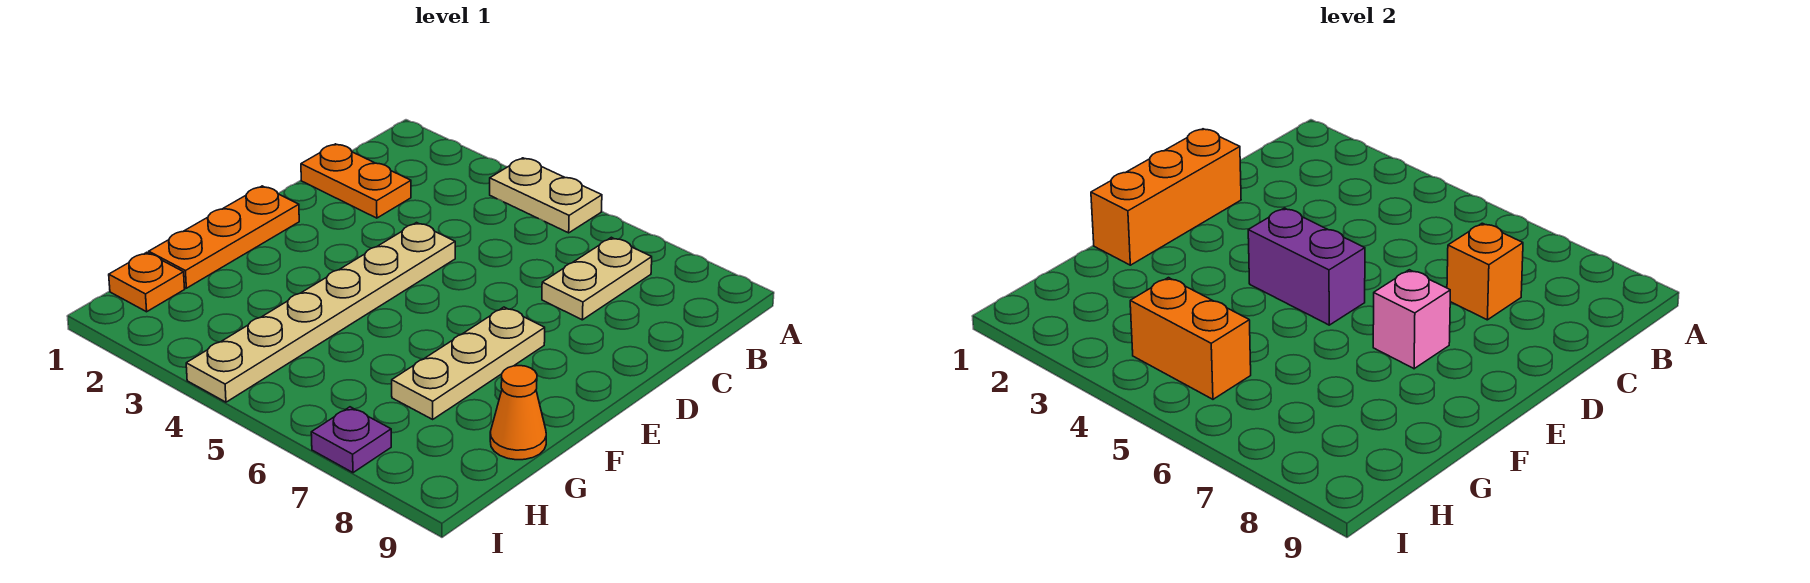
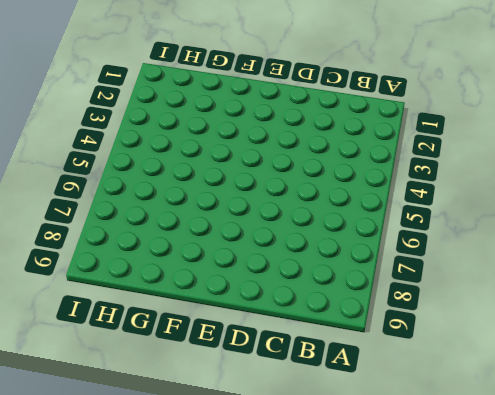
none -> tan 1x2 plate [490,158,602,233]
none -> tan 1x2 plate [542,237,652,320]
none -> orange 1x2 plate [301,144,411,218]

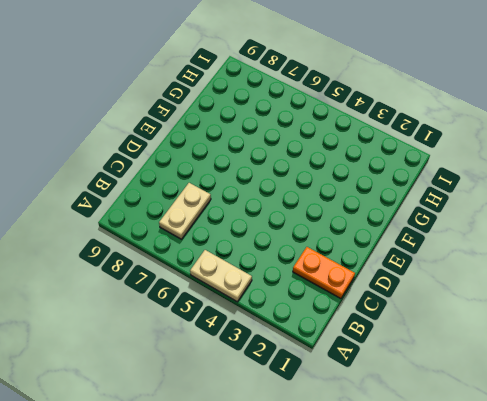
none -> tan 1x6 plate [186,223,455,402]
none -> orange 1x3 plate [149,186,299,288]
none -> tan 1x3 plate [392,307,545,419]

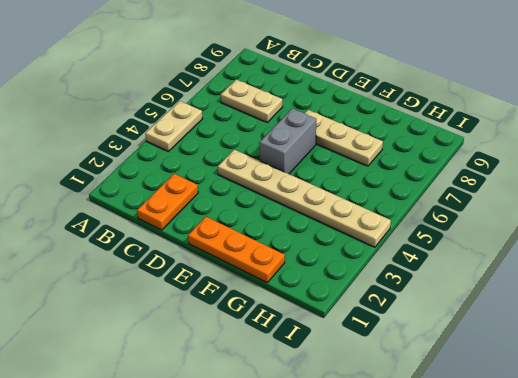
grey 1x2 brick [259,109,316,174] -> none
none -> orange 1x1 cone [490,366,546,460]
none -> orange 1x1 plate [109,252,185,312]
none -> purple 1x1 plate [311,407,391,473]

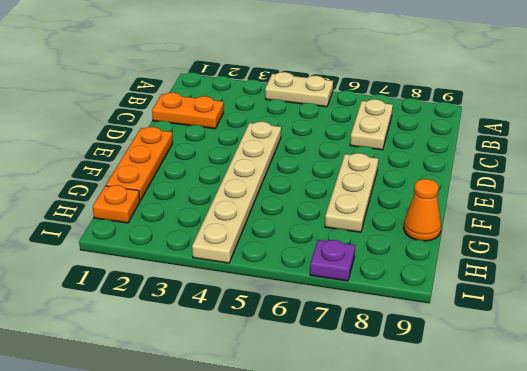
none -> orange 1x1 brick [1447,223,1523,320]
none -> orange 1x3 brick [1091,129,1241,265]
none -> purple 1x2 brick [1248,208,1365,325]

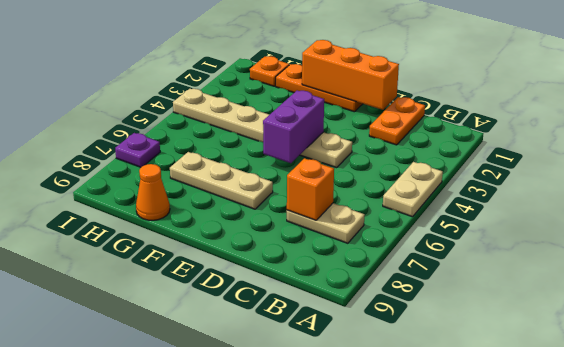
none -> pink 1x1 brick [1373,270,1450,369]
none -> orange 1x2 brick [1130,278,1251,399]

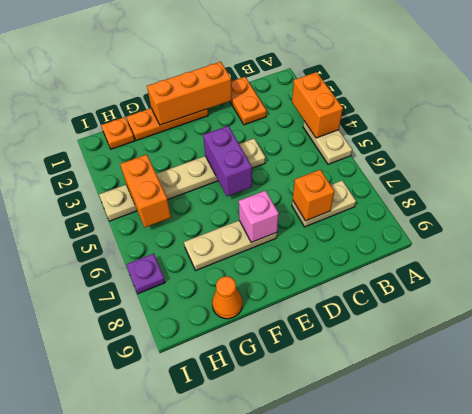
orange 1x2 brick [292,72,343,138] -> none

